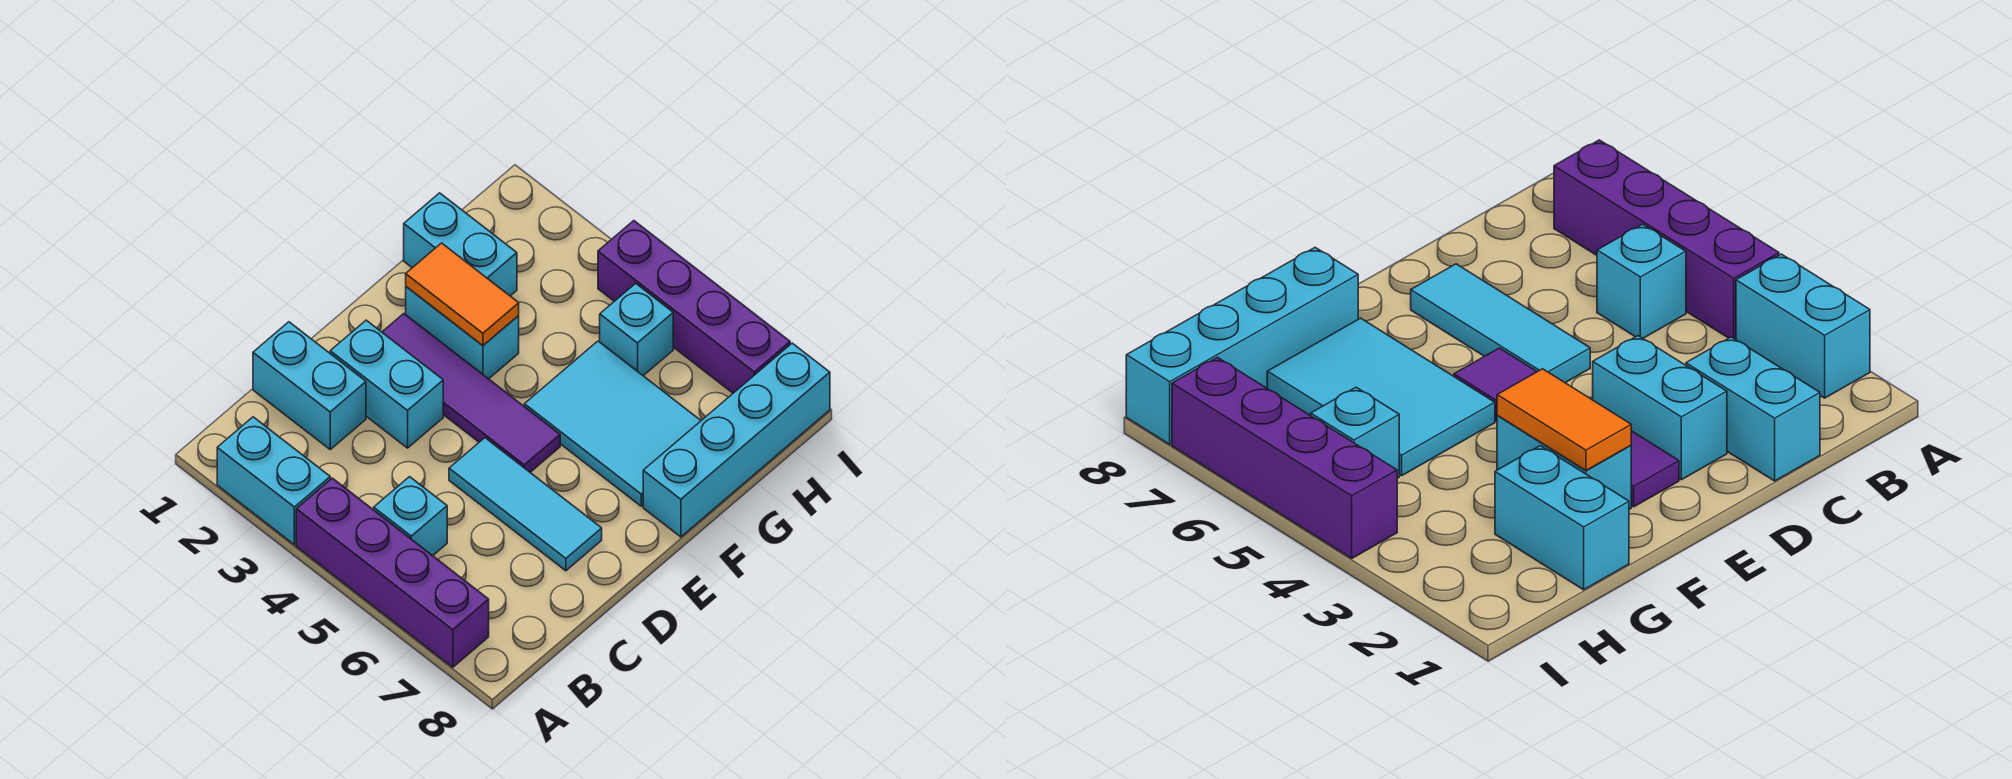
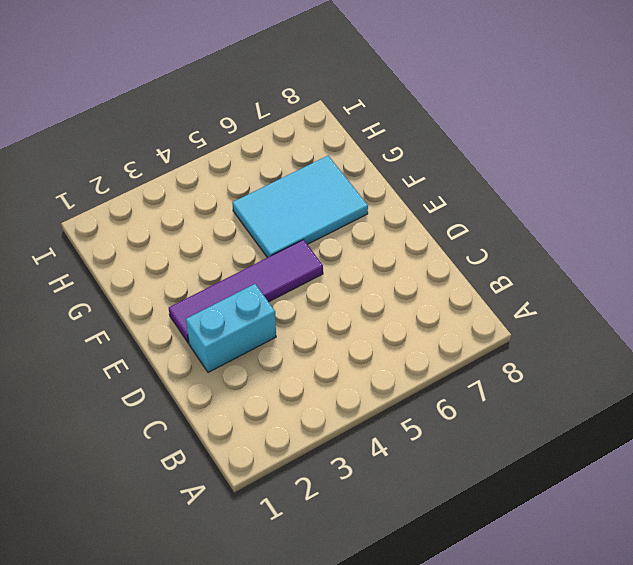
none -> cyan 1x2 brick [217,417,330,545]
none -> purple 1x4 brick [296,478,489,667]
none -> cyan 1x1 brick [374,477,447,556]

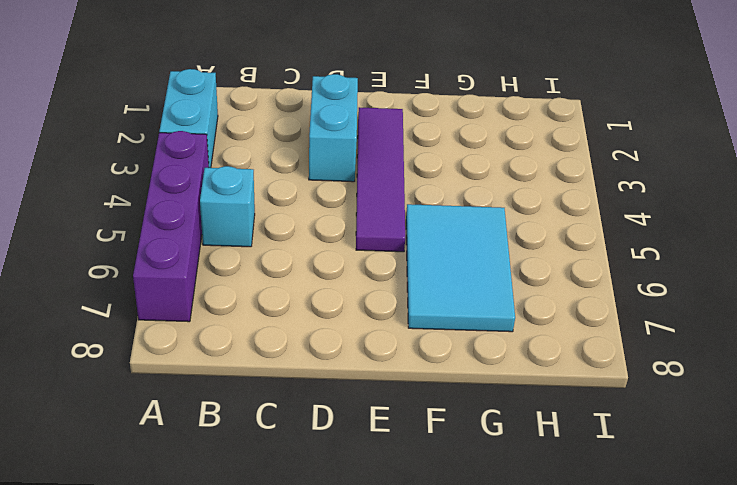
none -> cyan 1x2 brick [253,322,366,449]
none -> cyan 1x3 tile [449,438,602,571]
none -> cyan 1x2 brick [406,287,519,379]

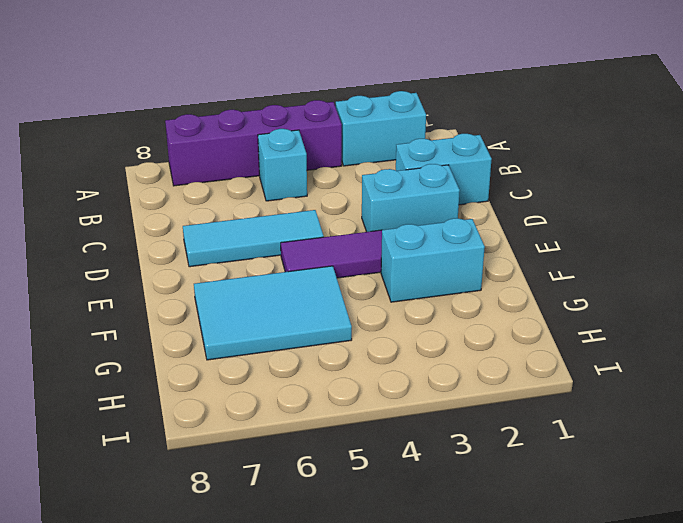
none -> cyan 1x4 brick [643,343,830,537]
none -> cyan 1x2 brick [404,193,517,296]
none -> cyan 1x1 brick [600,283,673,376]

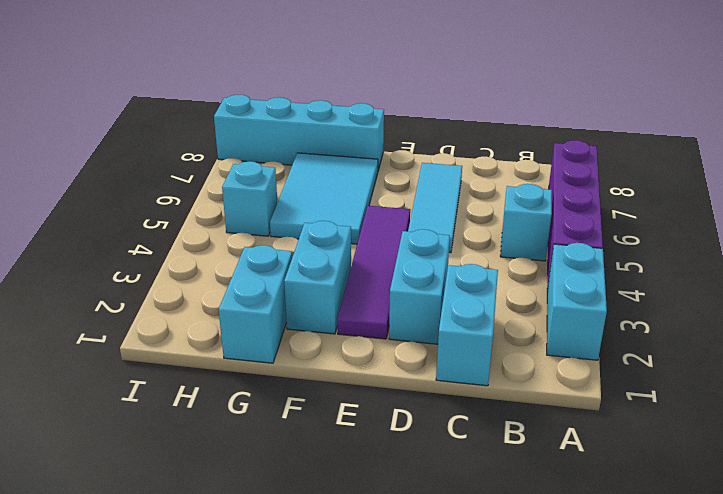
none -> purple 1x4 brick [598,221,790,393]
none -> orange 1x2 tile [406,243,519,346]

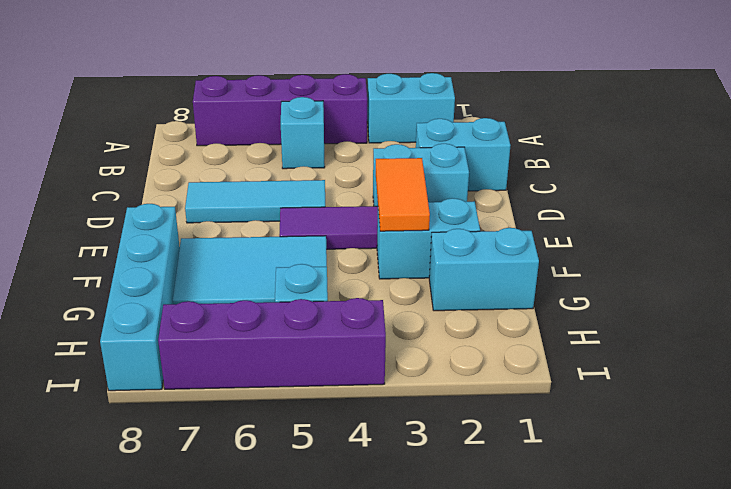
orange 1x2 tile [375,158,430,231] -> orange 1x2 tile turned to [406,243,519,346]

